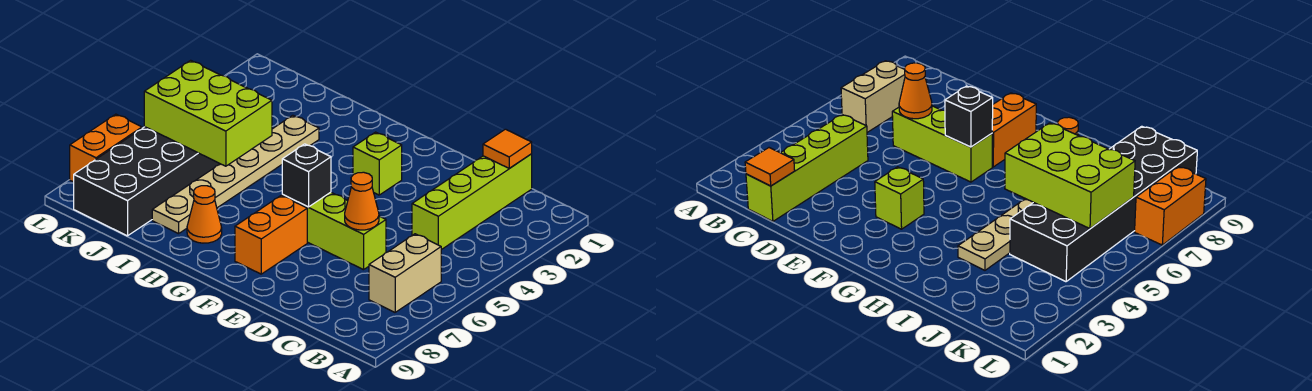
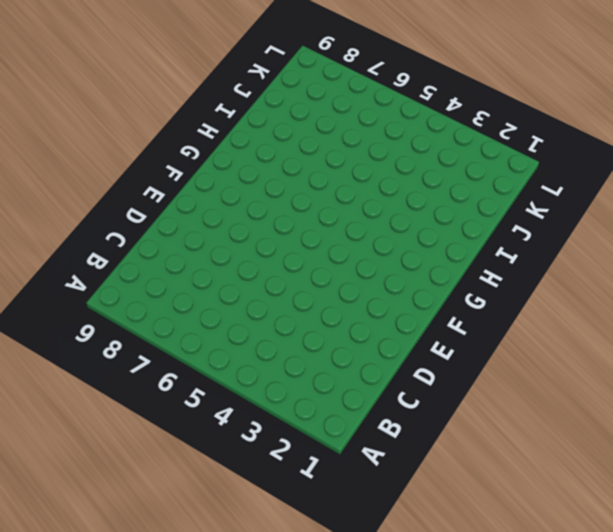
none -> tan 1x2 brick [369,234,441,312]
none -> lime 1x4 brick [412,154,532,250]
none -> lime 1x3 brick [282,192,386,270]

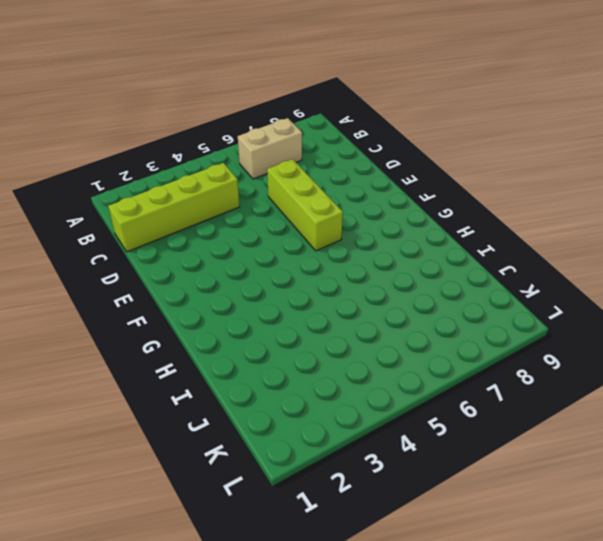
none -> lime 1x1 brick [353,132,402,195]
none -> orange 1x2 brick [235,195,307,274]
none -> orange 1x1 cone [187,186,222,243]

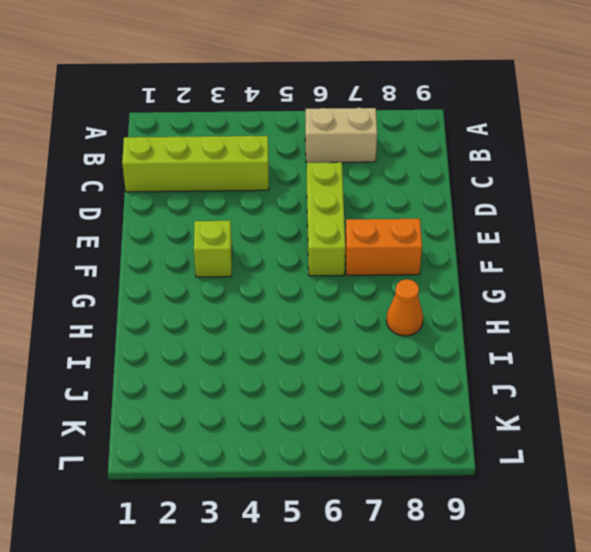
none -> tan 1x6 plate [152,115,319,234]
none -> black 2x6 brick [74,127,220,236]
none -> orange 1x2 brick [70,114,142,182]

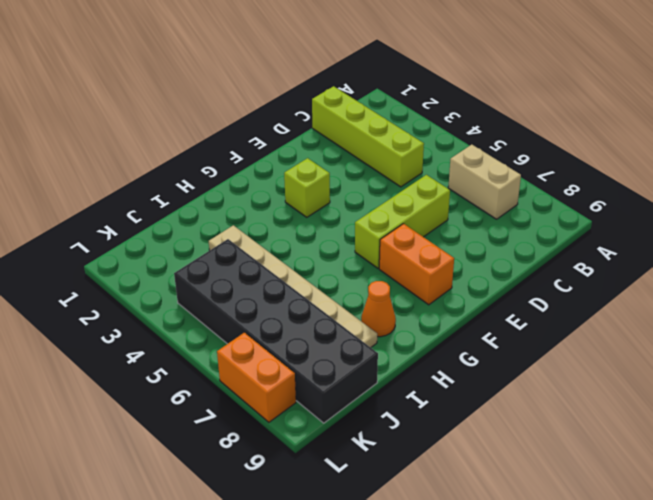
none -> orange 1x1 tile [483,129,532,168]
none -> orange 1x1 cone [345,172,379,230]
none -> black 1x1 brick [282,144,331,207]

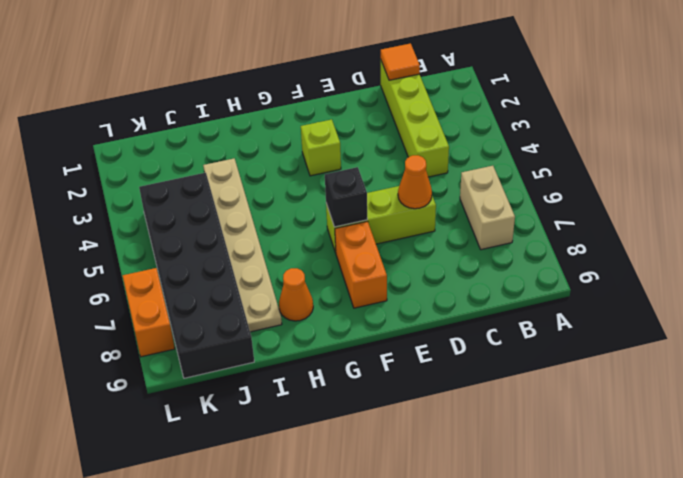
none -> lime 2x3 brick [144,60,272,166]

